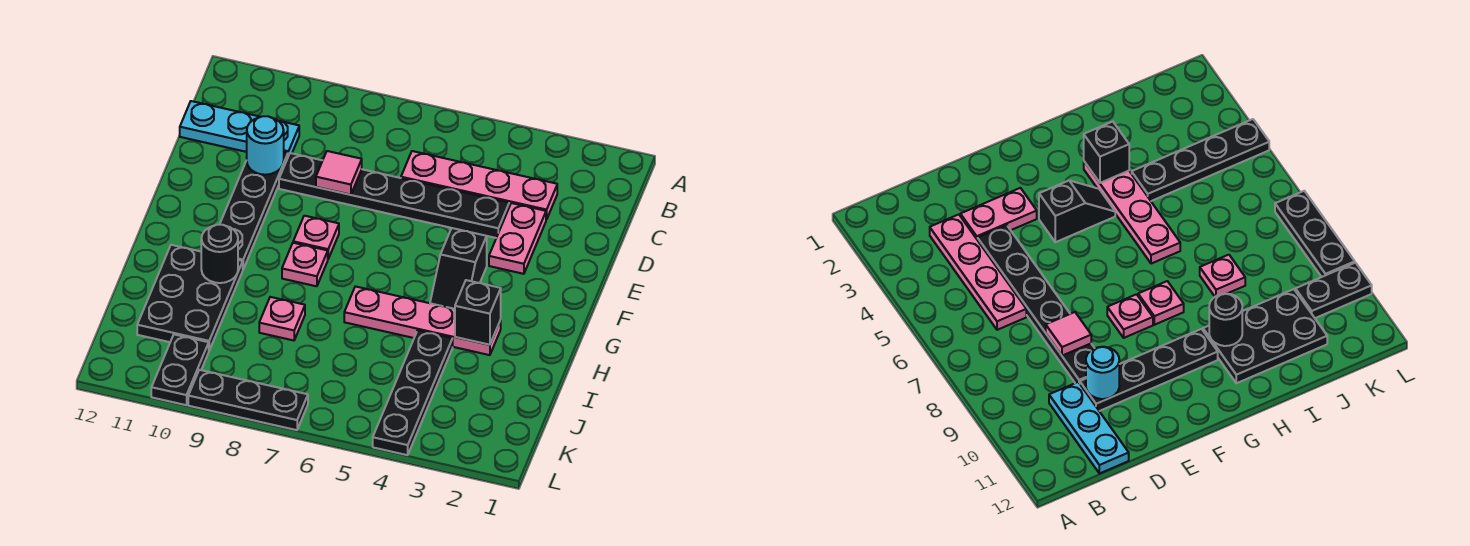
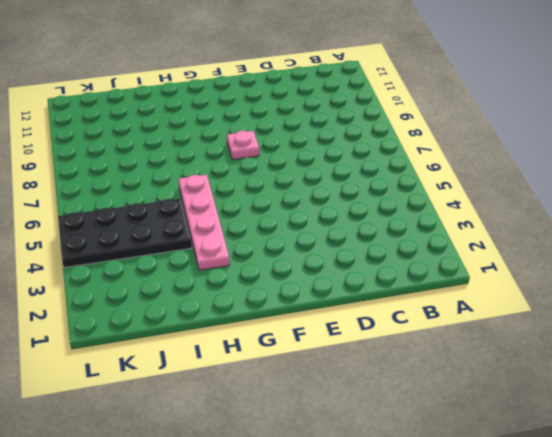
black 2x4 plate [58,198,192,268] -> black 1x4 plate [373,330,453,455]
none -> pink 1x4 plate [401,151,557,220]
none -> cyan 1x3 plate [180,101,299,156]
none -> pink 1x2 plate [489,203,546,274]

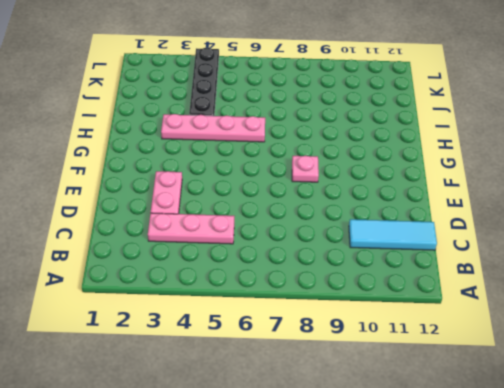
pink 1x3 plate [148,213,234,244] -> pink 1x4 plate [401,151,557,220]
cyan 1x3 tile [349,219,437,250] -> cyan 1x3 plate [180,101,299,156]
none -> black 1x6 plate [279,153,509,238]
none -> black 1x4 plate [220,152,288,269]
none -> black 1x2 slope [430,228,487,309]

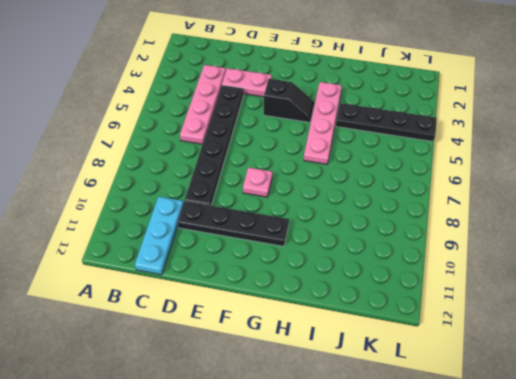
none -> pink 1x1 plate [282,243,328,286]
none -> black 2x3 plate [137,245,243,350]
none -> pink 1x1 plate [259,297,305,340]

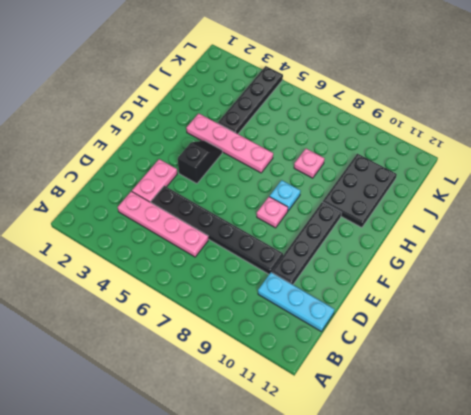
cyan 1x1 plate [270,180,301,211] -> pink 1x1 plate [282,243,328,286]
none -> black 1x2 plate [151,335,209,405]
none -> black 1x3 plate [188,370,308,430]
none -> pink 1x1 tile [316,151,362,195]

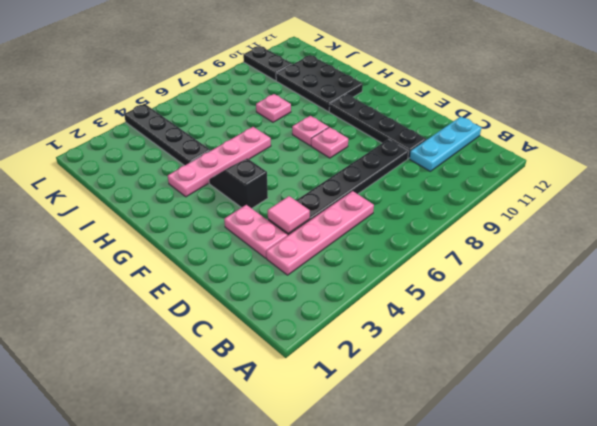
pink 1x1 tile [268,196,310,233] -> pink 1x1 tile moved to [316,151,362,195]
none -> black 1x3 plate [188,370,308,430]
none -> cyan 1x1 round brick [247,116,284,175]
none -> black 1x1 brick [455,280,501,345]

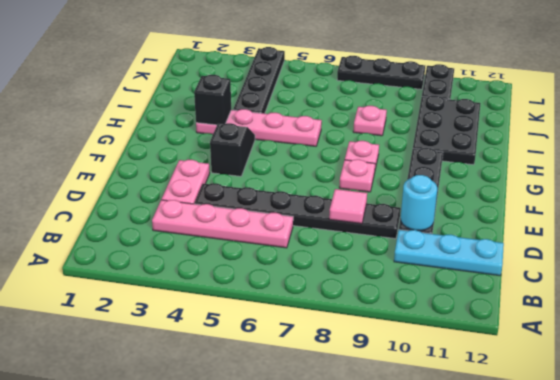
none -> black 1x1 round brick [201,225,238,283]

